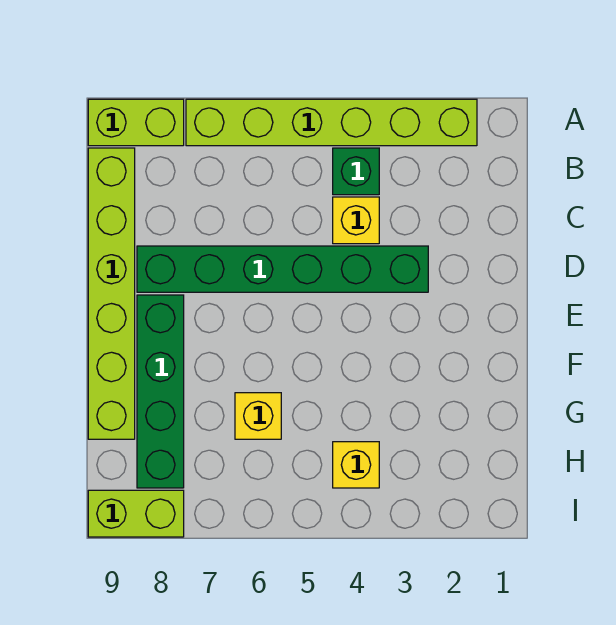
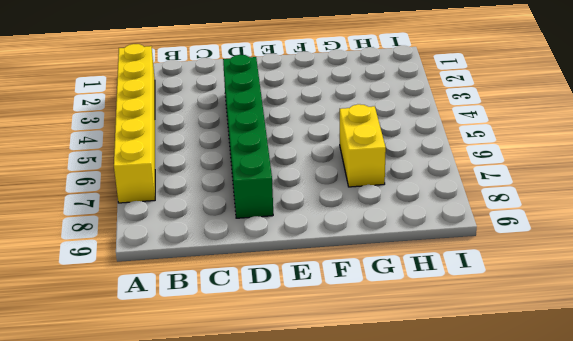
yellow 1x6 brick [114,44,155,203] -> lime 1x6 brick [186,99,477,146]
yellow 1x2 brick [340,104,386,187] -> yellow 1x1 brick [235,393,281,439]
none -> lime 1x2 brick [88,99,184,146]
none -> green 1x1 brick [333,148,379,195]

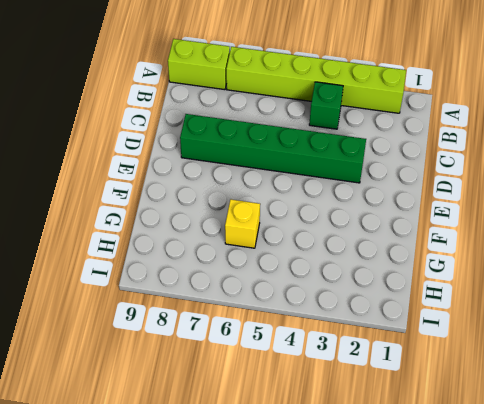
none -> lime 1x6 brick [88,148,135,439]
none -> yellow 1x1 brick [333,197,379,244]

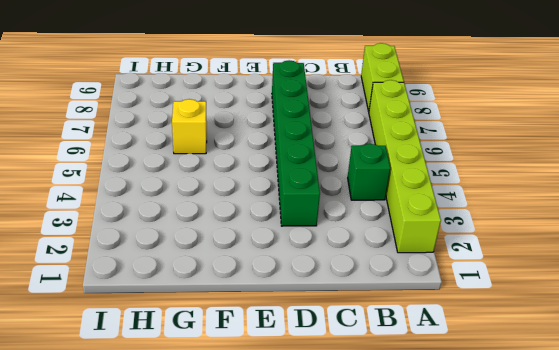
none -> lime 1x6 brick [88,148,135,439]
none -> yellow 1x1 brick [333,197,379,244]

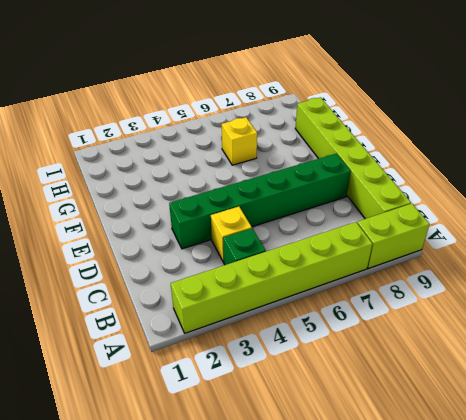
none -> green 1x4 brick [137,295,184,488]
none -> yellow 1x1 brick [333,442,379,488]

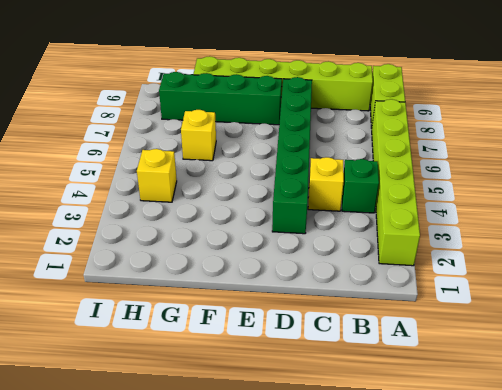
none -> lime 1x2 brick [88,490,184,537]

